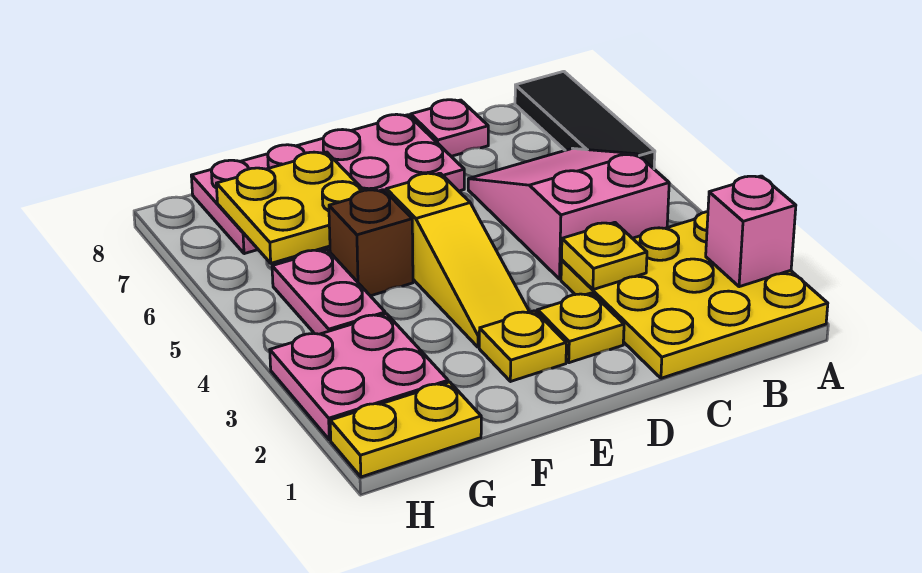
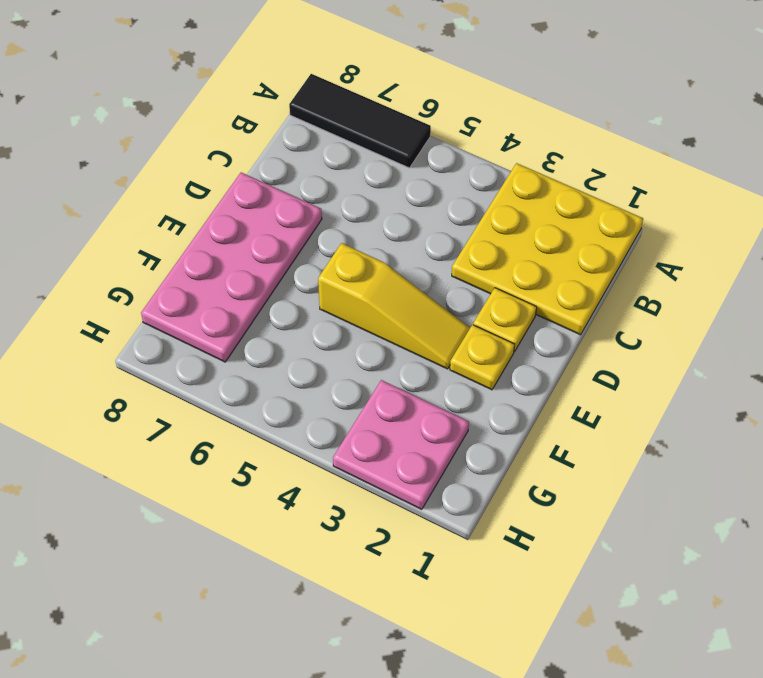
none -> pink 2x3 slope [468,148,669,279]
none -> pink 1x1 plate [411,100,488,156]
none -> brown 1x1 brick [329,190,413,296]

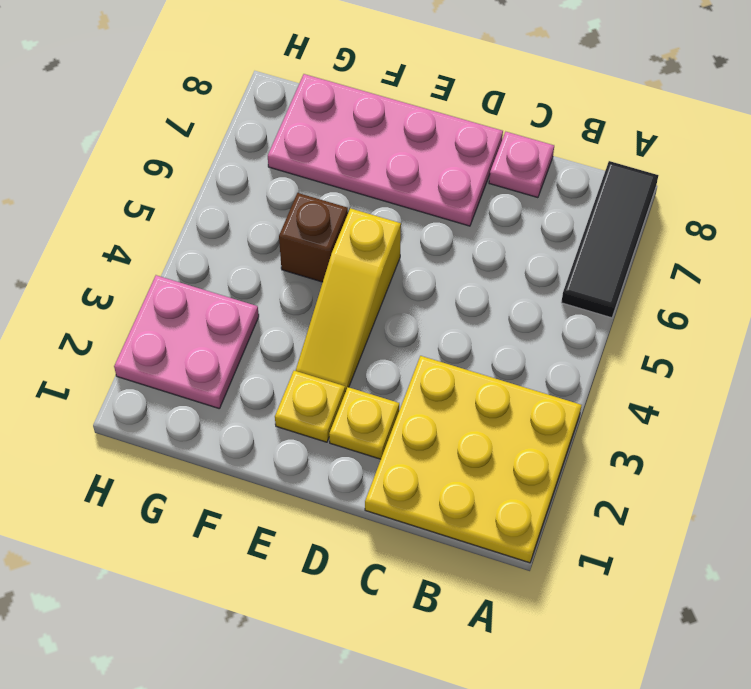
none -> pink 2x3 slope [468,148,669,279]
none -> yellow 1x2 plate [330,382,481,477]
none -> pink 1x2 plate [272,250,385,334]

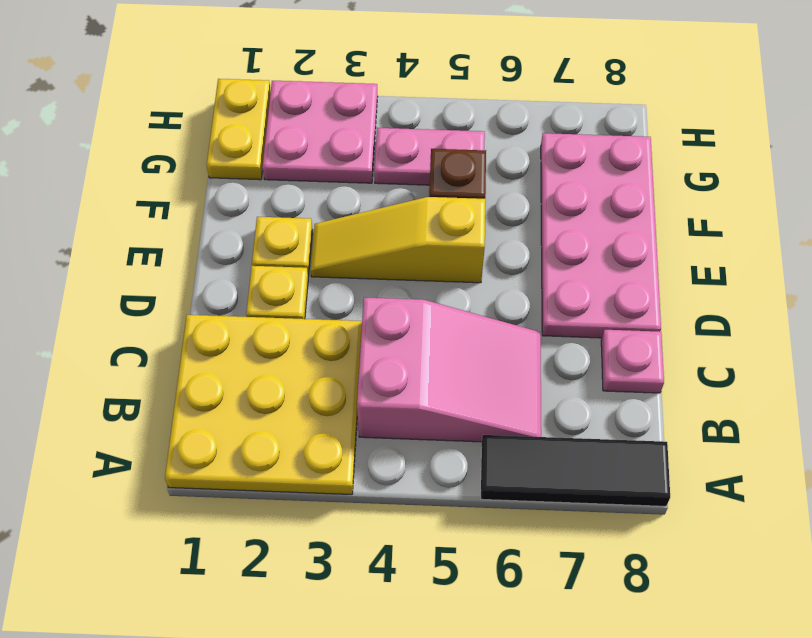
none -> pink 1x1 brick [706,176,796,287]
none -> yellow 1x1 plate [562,222,647,290]
none -> yellow 2x2 plate [216,152,364,263]

